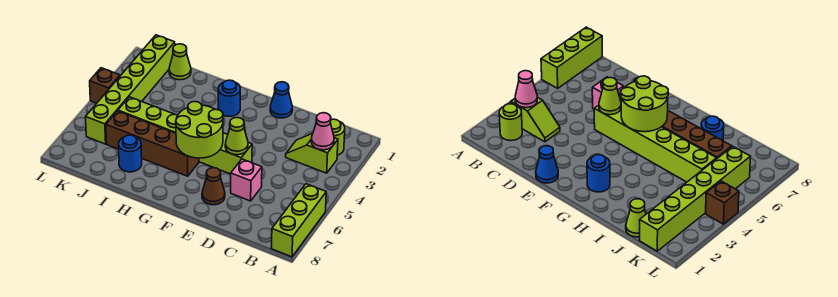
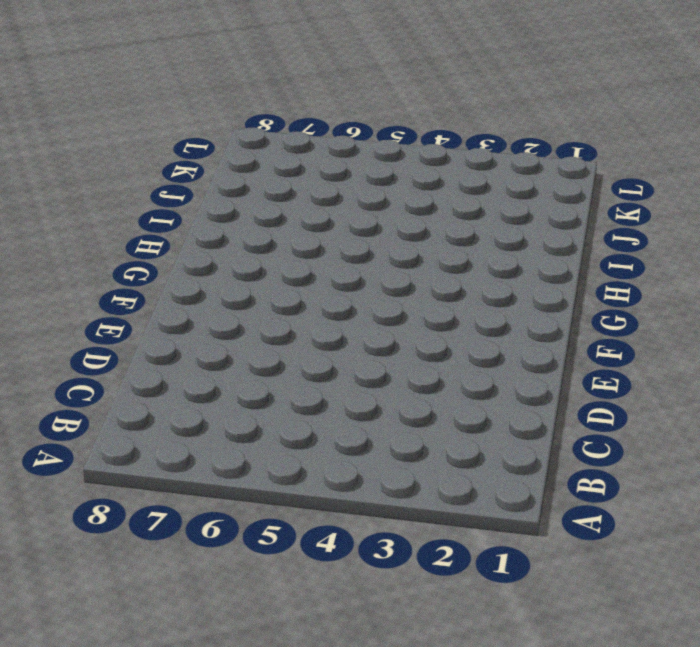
none -> lime 1x3 brick [271,184,326,257]
none -> lime 1x1 round brick [330,119,345,155]
none -> lime 1x2 slope [286,134,338,173]

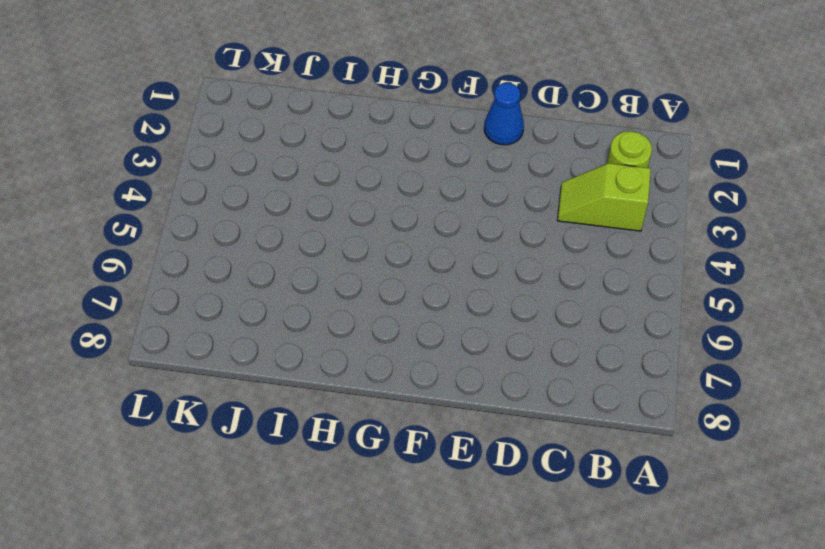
none -> lime 1x3 brick [271,184,326,257]
none -> pink 1x1 brick [231,159,262,201]
none -> lime 1x6 brick [118,97,252,174]

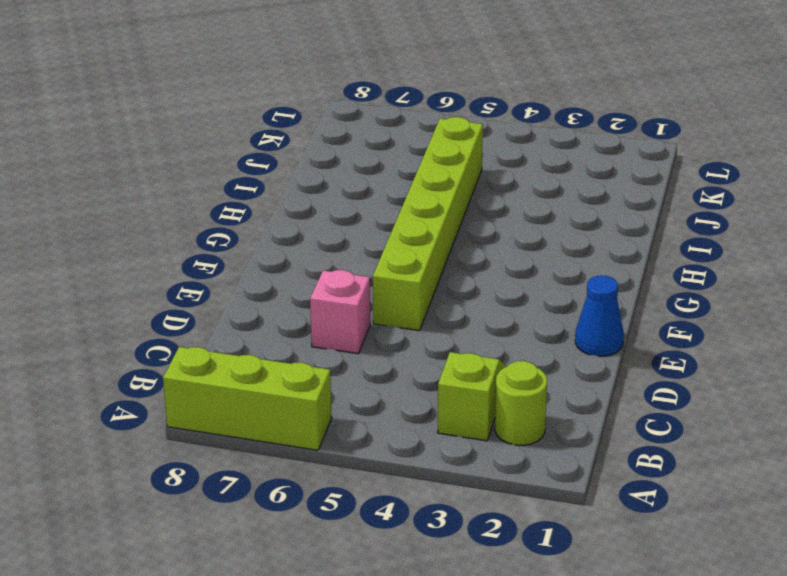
none -> brown 1x1 cone [202,168,225,205]
none -> blue 1x1 round brick [218,80,240,116]
none -> brown 1x4 brick [106,111,199,176]

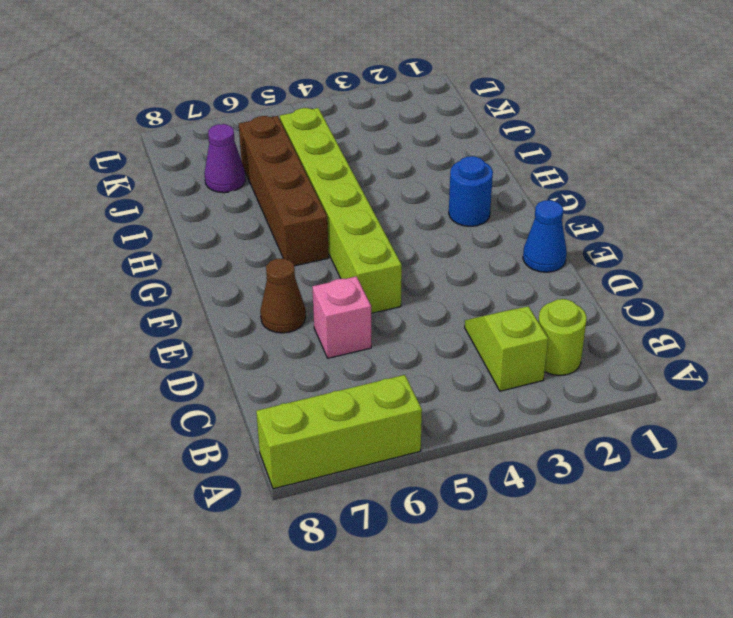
purple 1x1 cone [204,124,245,193] -> none
none -> blue 1x1 round brick [118,135,142,172]
none -> lime 1x1 cone [169,44,191,80]
none -> lime 1x6 brick [86,35,175,144]

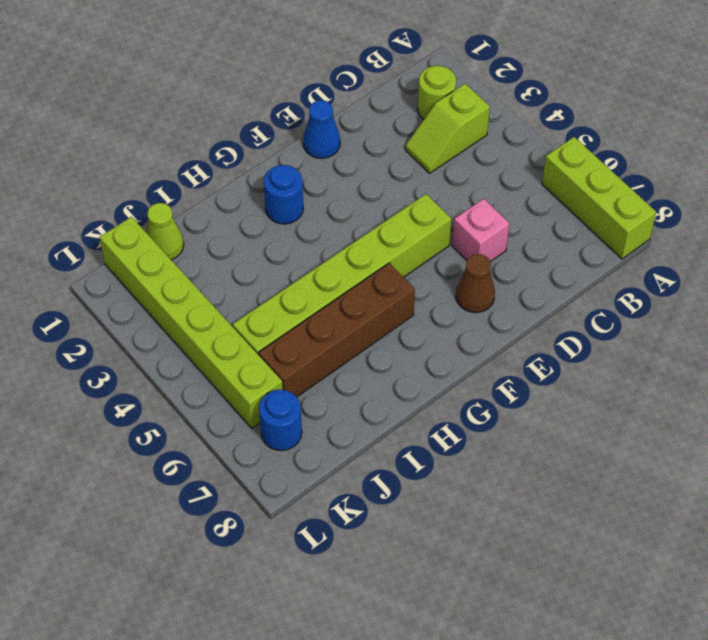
blue 1x1 round brick [259,390,302,451] -> blue 1x1 round brick moved to [118,135,142,172]
none -> brown 1x1 brick [90,68,120,103]
none -> pink 1x1 cone [311,113,334,150]
none -> lime 1x1 cone [225,118,248,155]

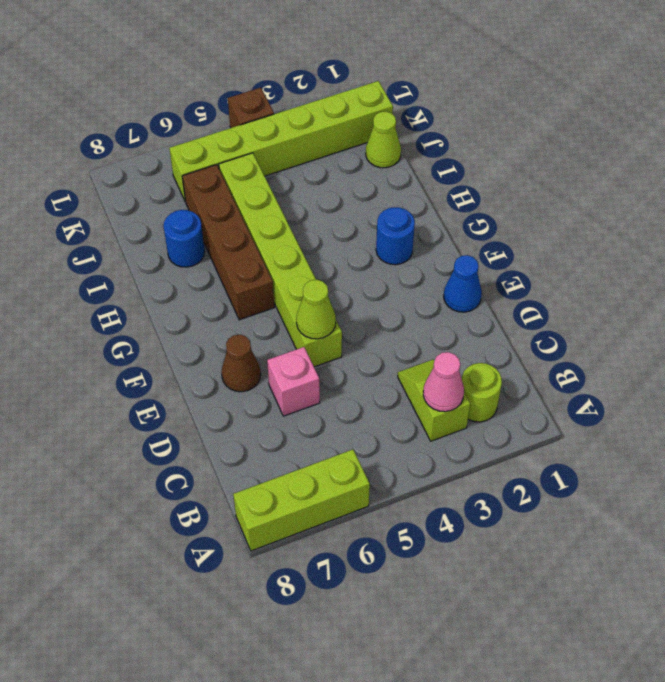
none -> lime 2x2 round brick [176,102,223,158]

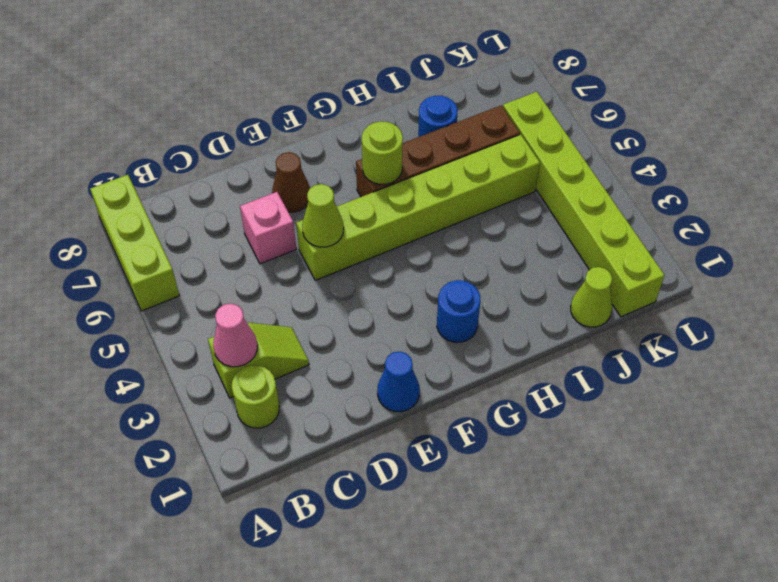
lime 1x1 round brick [362,122,403,184] -> lime 2x2 round brick [176,102,223,158]
none -> brown 1x1 brick [90,68,120,103]

